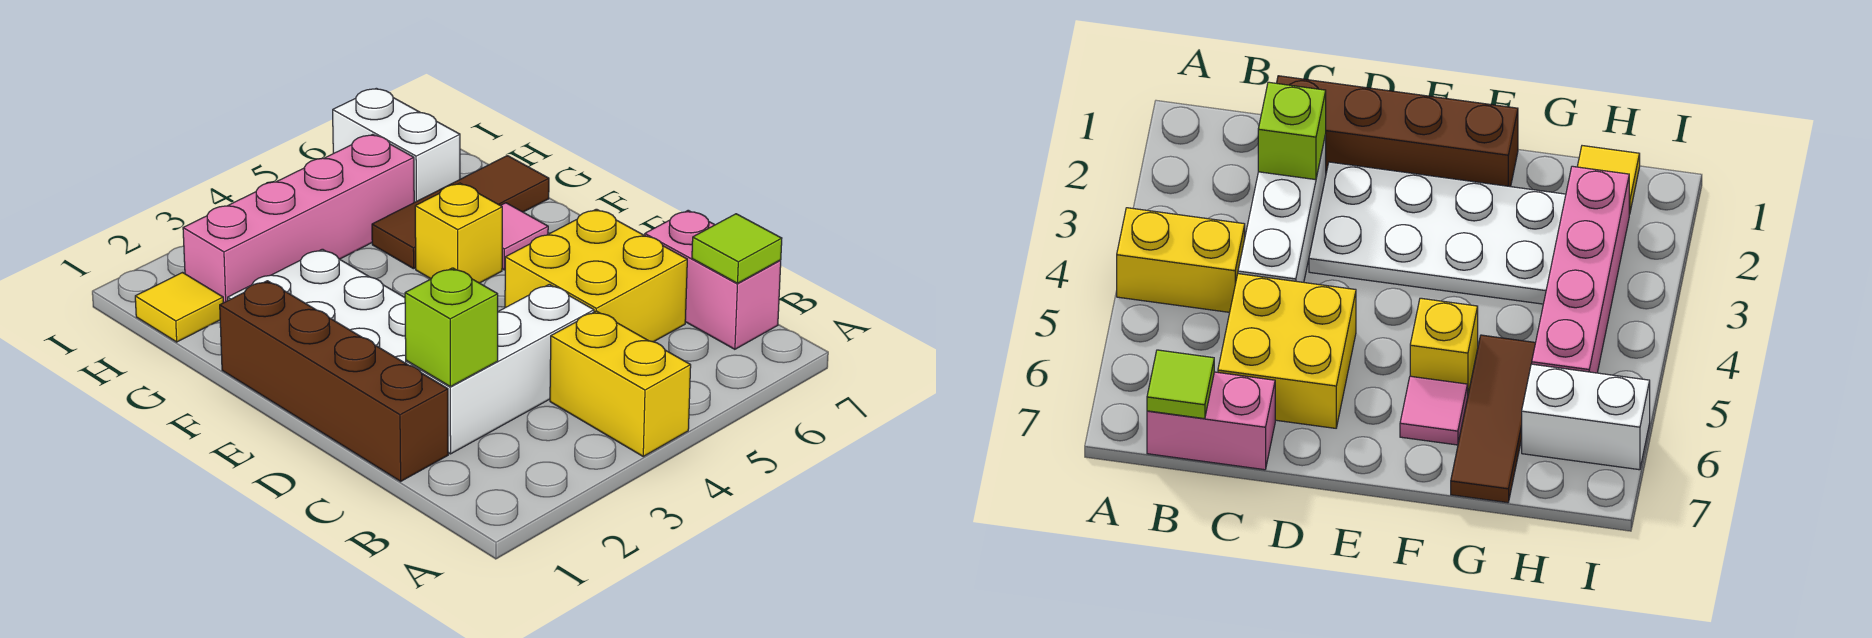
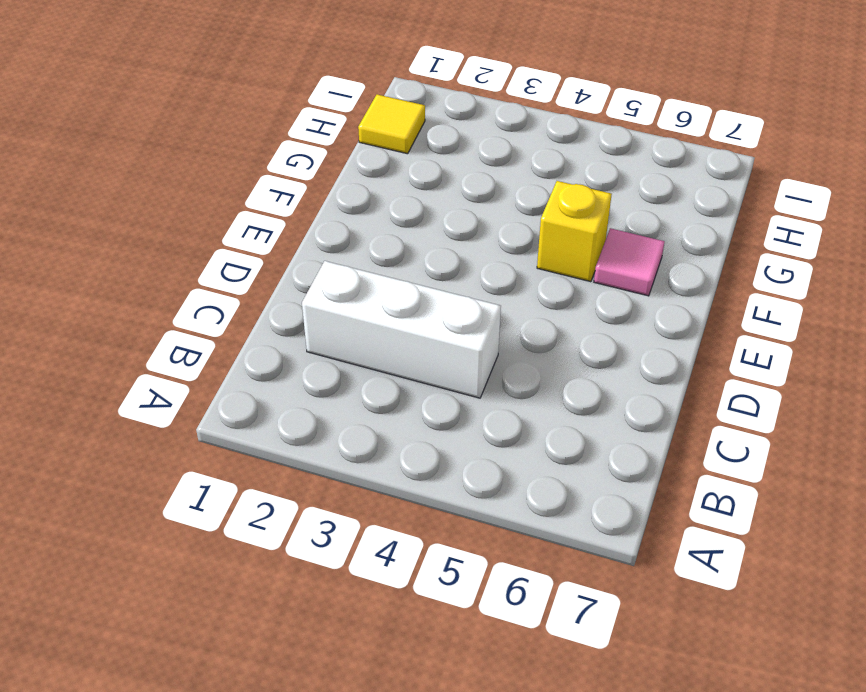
none -> yellow 1x2 brick [550,311,691,456]
none -> pink 1x2 brick [645,210,781,349]
none -> brown 1x4 brick [220,281,448,481]

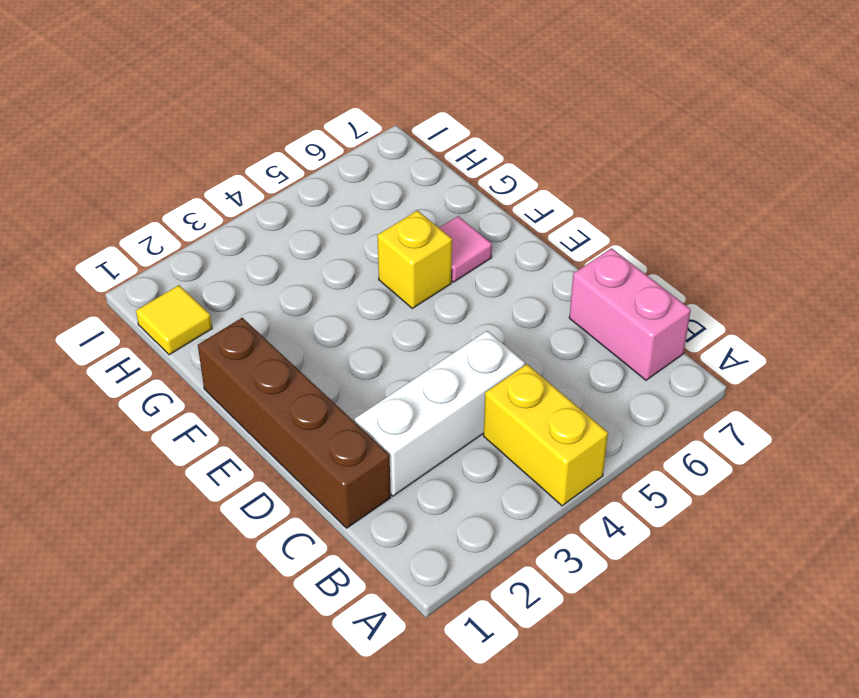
none -> yellow 2x2 brick [505,209,687,342]
none -> white 2x4 plate [228,249,406,363]
none -> brown 1x3 tile [372,156,549,269]

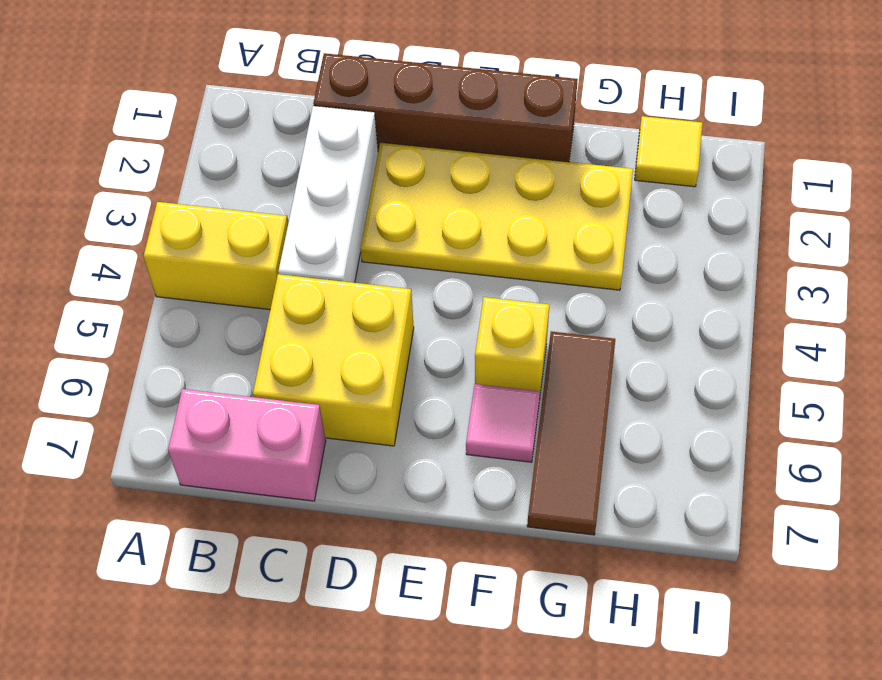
yellow 2x4 plate [361,142,633,290] -> white 2x4 plate [228,249,406,363]
none -> pink 1x4 brick [183,134,414,303]
none -> white 1x2 brick [333,88,460,202]
none -> lime 1x1 tile [692,214,782,283]

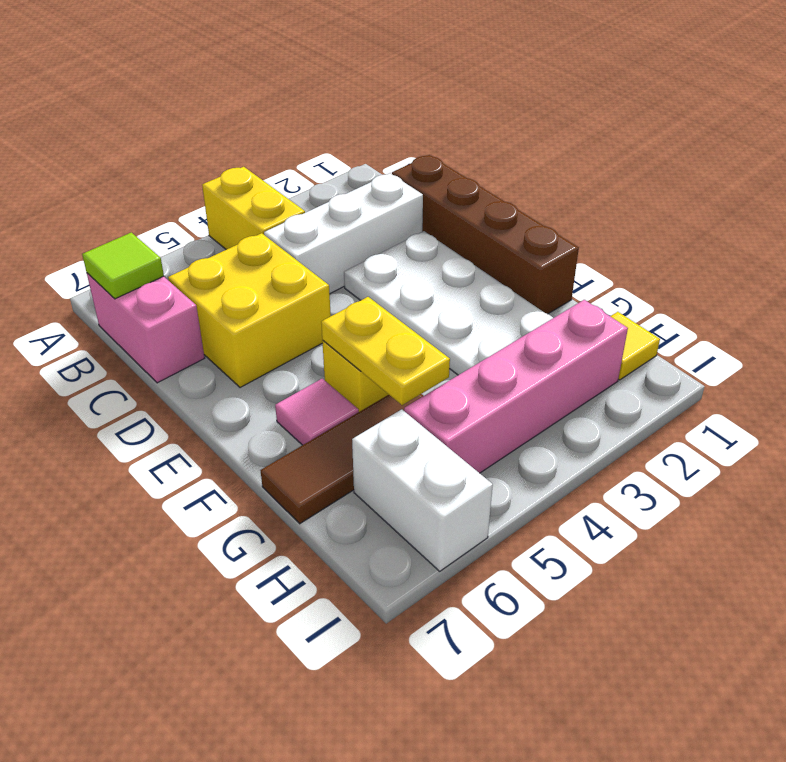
yellow 1x2 plate [321,297,450,405] -> none
none -> lime 1x1 brick [405,268,498,387]

